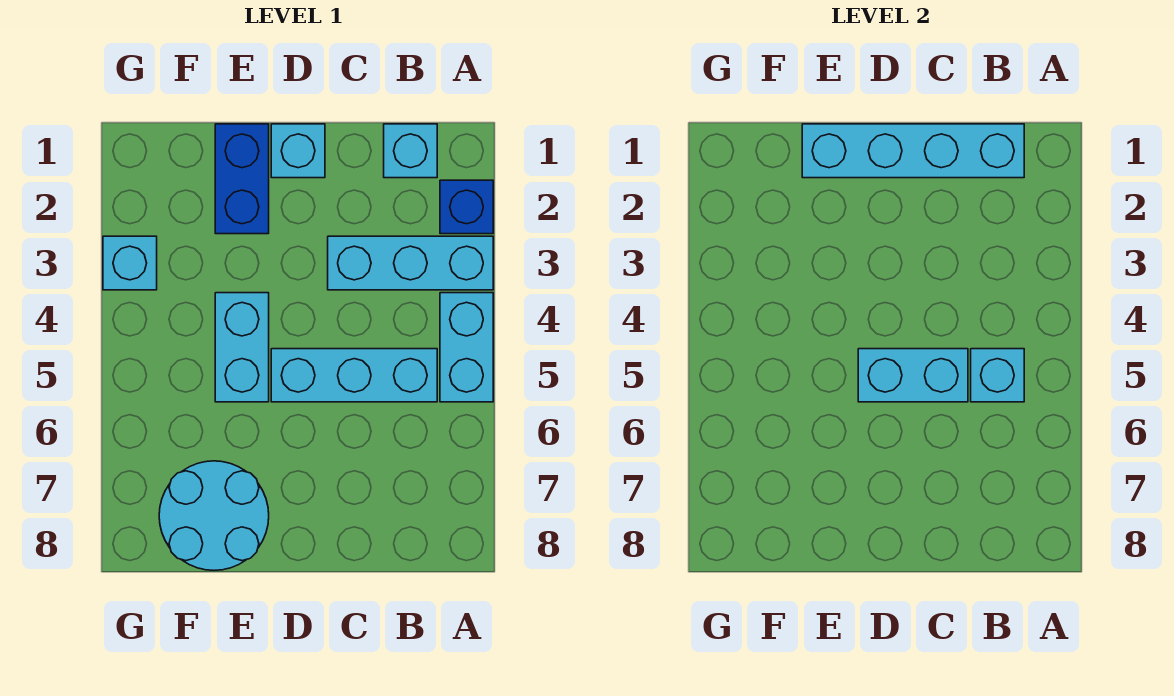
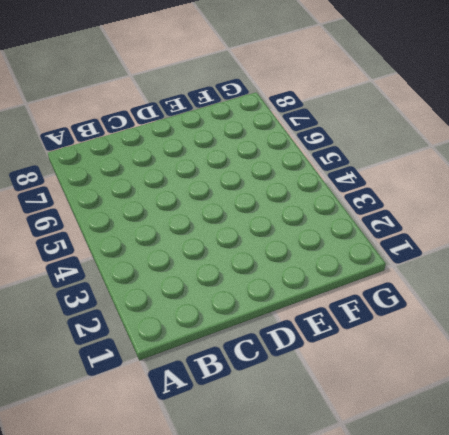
none -> blue 1x1 brick [440,180,493,234]
none -> cyan 1x3 brick [328,236,493,290]
none -> cyan 1x2 brick [440,293,493,402]

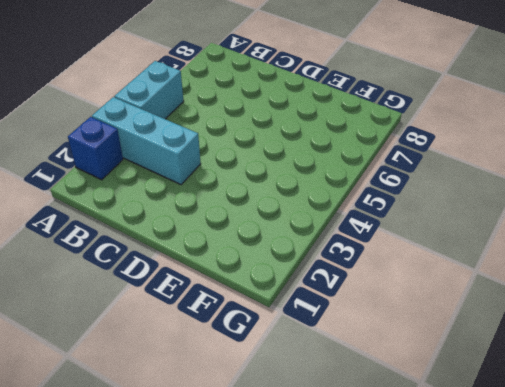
none -> cyan 1x1 brick [384,124,437,178]
none -> cyan 1x3 brick [271,349,437,402]
none -> cyan 1x1 brick [271,124,325,178]

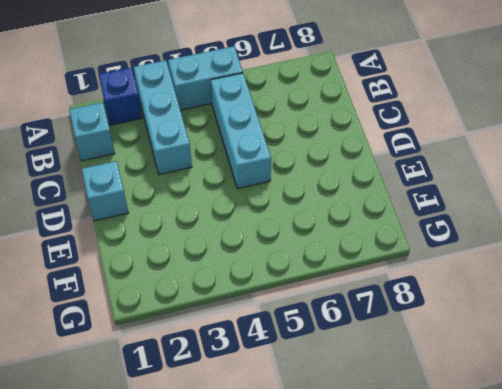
none -> blue 1x2 brick [215,124,269,234]
none -> cyan 1x2 brick [215,293,269,402]
none -> cyan 2x2 round brick [159,461,269,570]

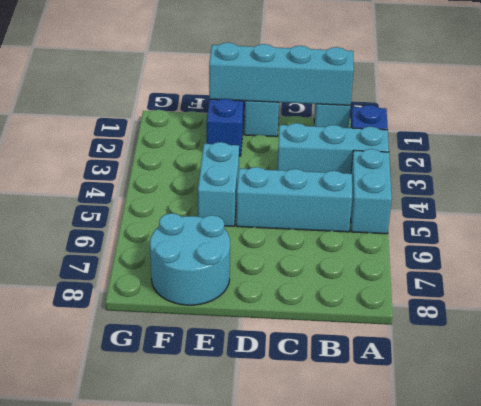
none -> cyan 1x1 brick [103,236,157,290]
none -> cyan 1x1 brick [971,349,1024,402]
none -> cyan 1x2 brick [858,349,968,402]

